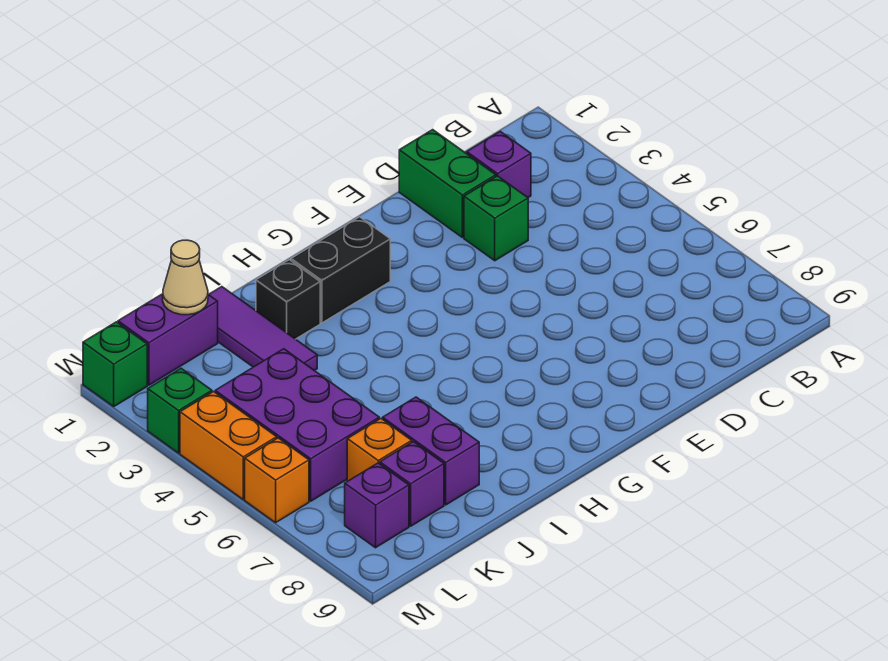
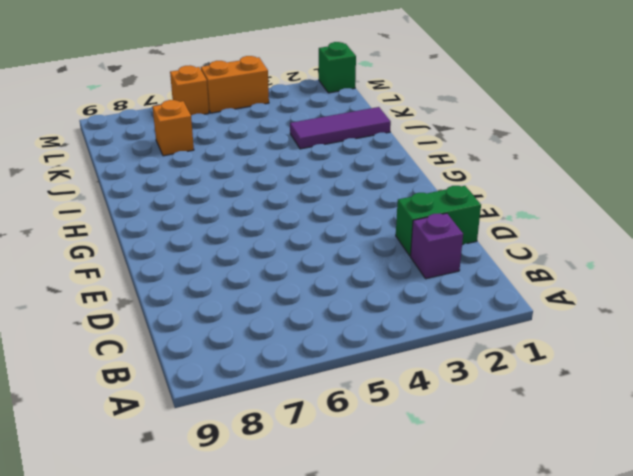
none -> green 1x1 brick [464,176,528,261]
none -> black 1x2 brick [291,217,390,323]
none -> black 1x1 brick [256,260,320,339]

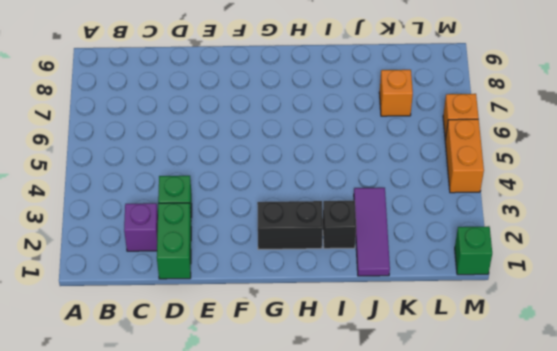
none -> purple 1x2 brick [383,397,479,505]
none -> purple 1x2 brick [118,294,218,385]
none -> purple 2x3 brick [215,349,379,501]

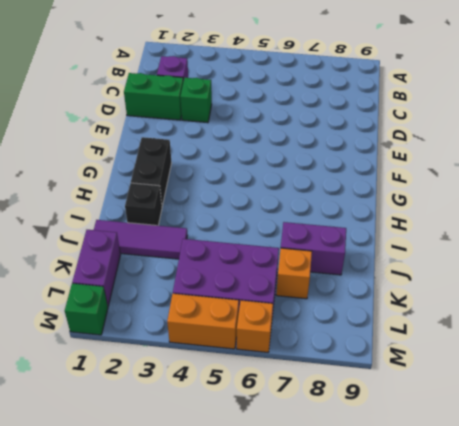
none -> purple 1x1 brick [380,442,444,526]
none -> purple 1x1 brick [345,463,409,548]
none -> green 1x1 brick [148,368,212,453]

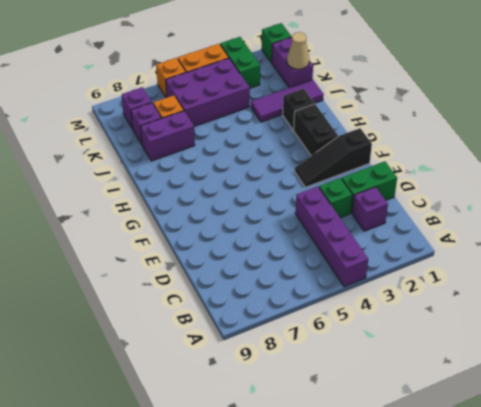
purple 1x4 brick [295,186,368,287] -> none
black 1x3 slope [295,128,372,187] -> none
green 1x2 brick [220,37,260,88] -> green 1x1 brick [148,368,212,453]

